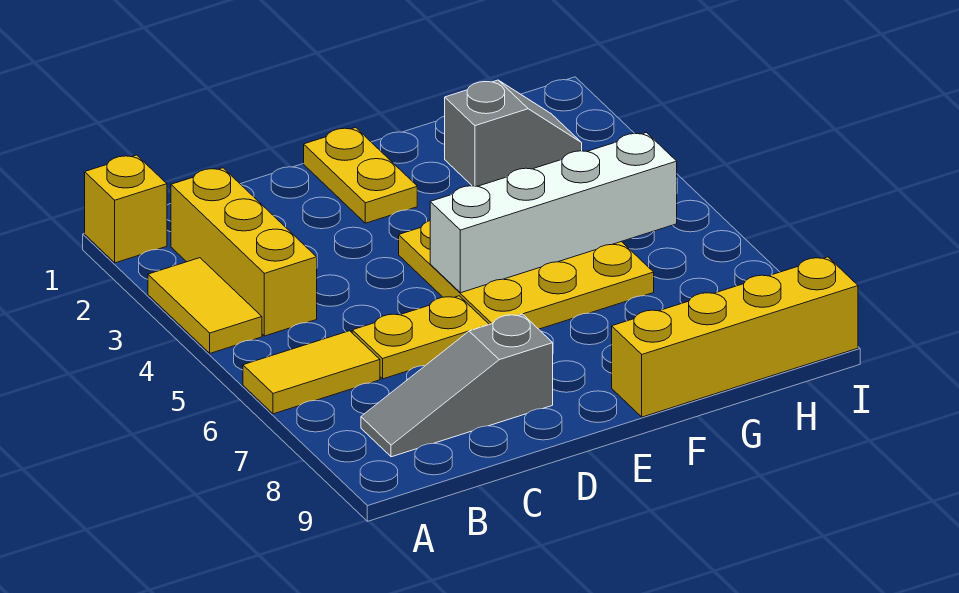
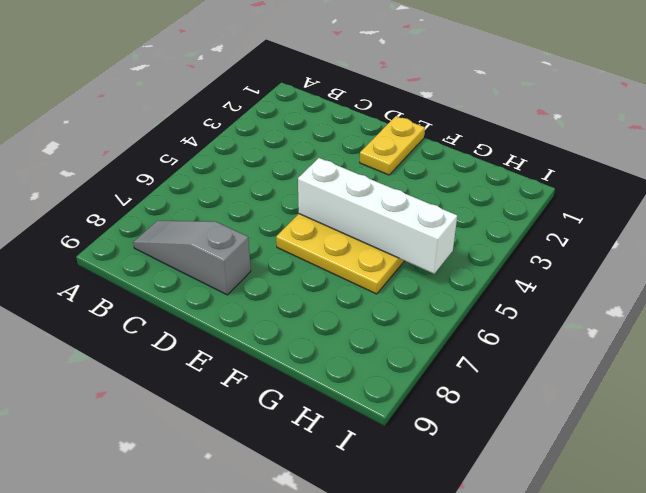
none -> yellow 1x1 brick [85,155,167,263]
none -> yellow 1x2 tile [148,258,262,353]

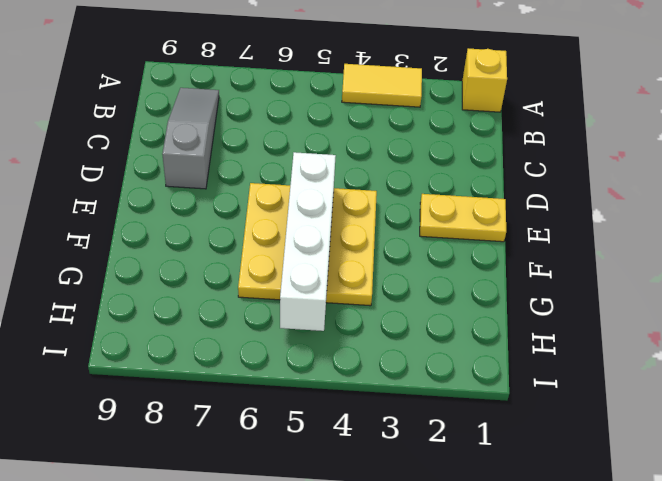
none -> yellow 1x2 tile [243,331,380,414]
none -> yellow 1x3 brick [171,168,317,336]

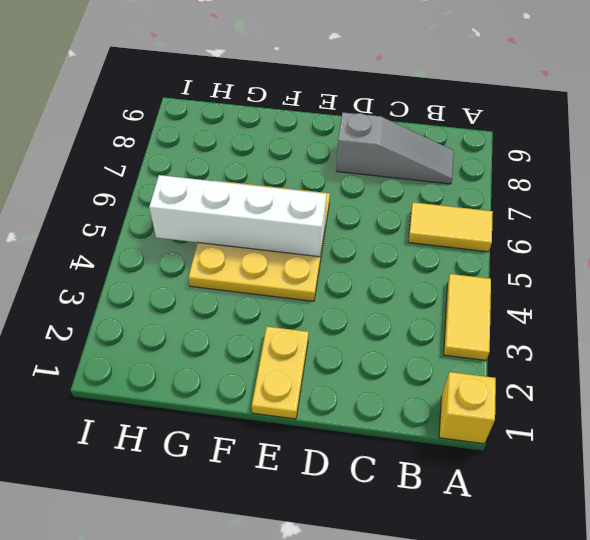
none -> yellow 1x3 brick [171,168,317,336]
none -> yellow 1x2 plate [352,296,489,379]

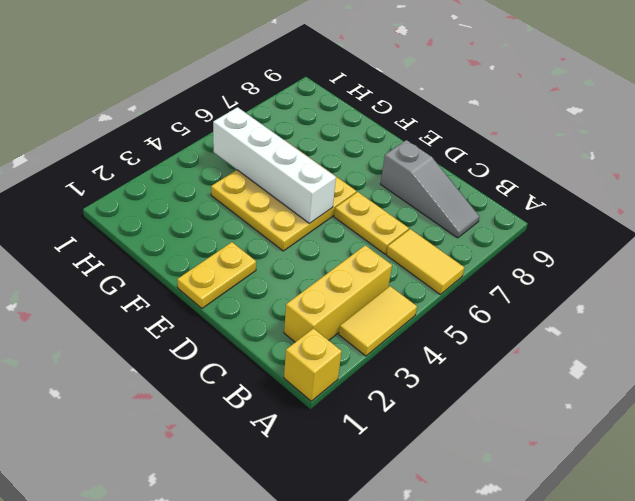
none -> yellow 1x4 brick [612,257,858,417]
none -> grey 1x2 slope [445,80,582,186]

